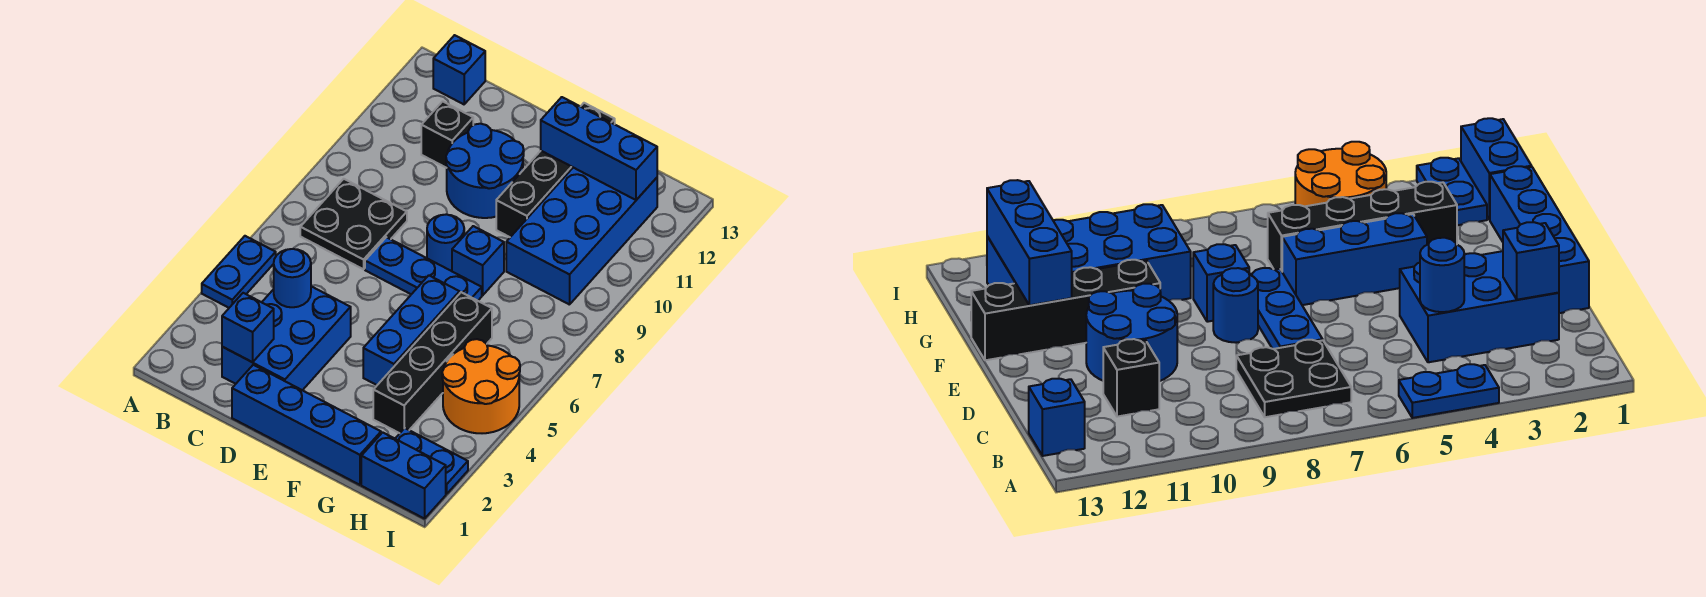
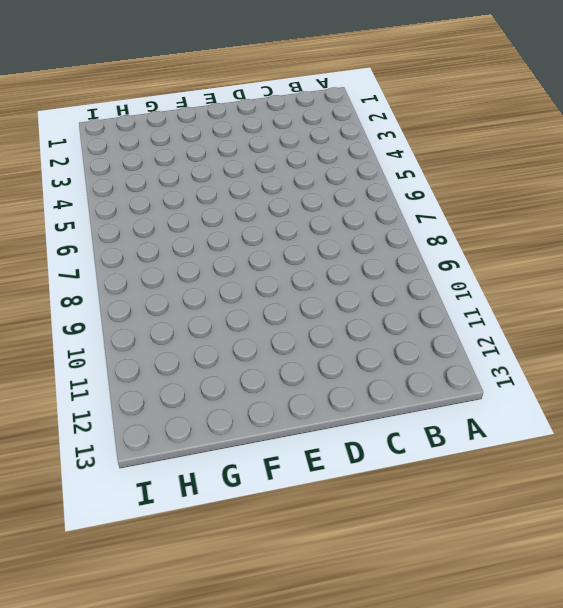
none -> blue 1x2 plate [202,236,276,308]
none -> black 2x2 plate [300,179,407,269]
none -> blue 1x1 brick [433,35,485,104]

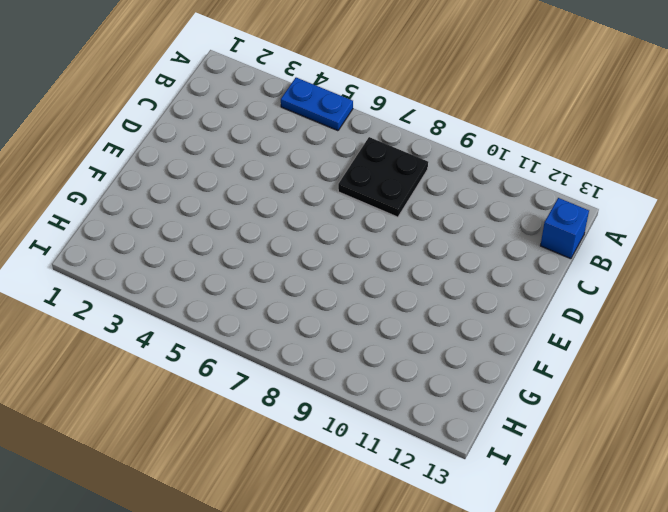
none -> blue 2x3 brick [222,286,351,390]
none -> black 1x1 brick [421,101,473,168]
none -> blue 1x4 brick [232,365,381,485]

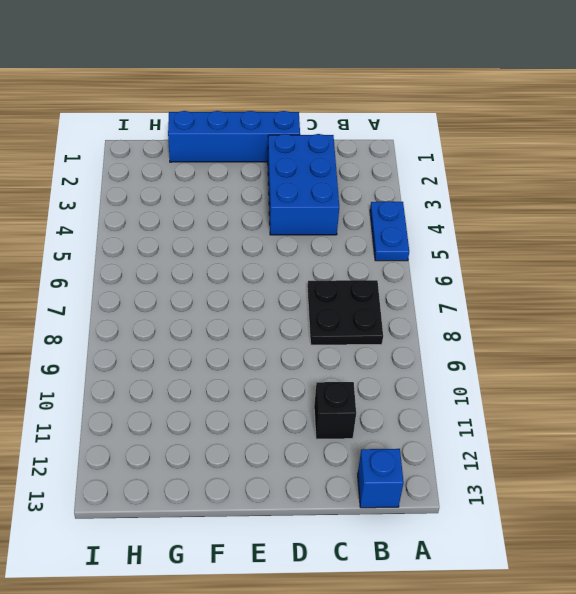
none -> blue 1x3 plate [365,237,482,301]
none -> blue 2x2 round brick [446,124,524,218]
none -> blue 1x1 round brick [427,214,464,271]

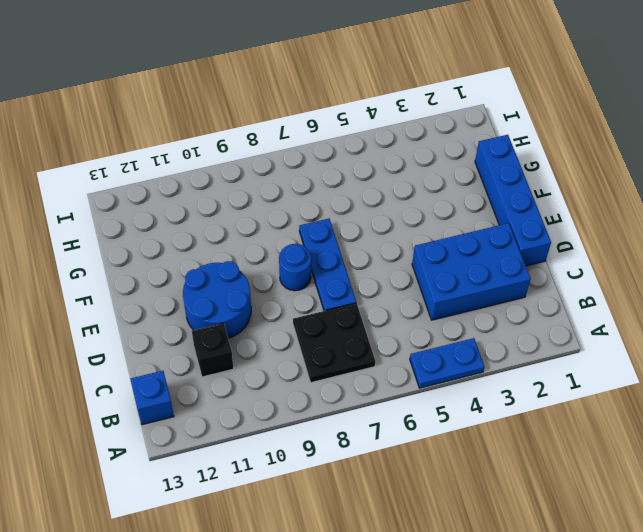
none -> blue 1x3 brick [363,275,460,385]
none -> blue 1x1 brick [452,226,504,295]
none -> black 1x4 brick [496,103,615,237]

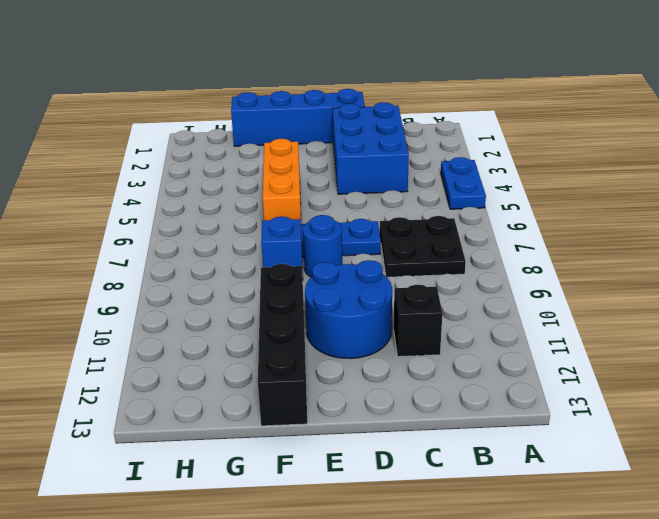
orange 1x3 brick [263,139,301,220] -> blue 1x3 brick [363,275,460,385]
none -> blue 1x1 brick [433,35,485,104]
none -> black 1x4 brick [373,292,492,433]
none -> blue 2x4 brick [506,168,657,305]

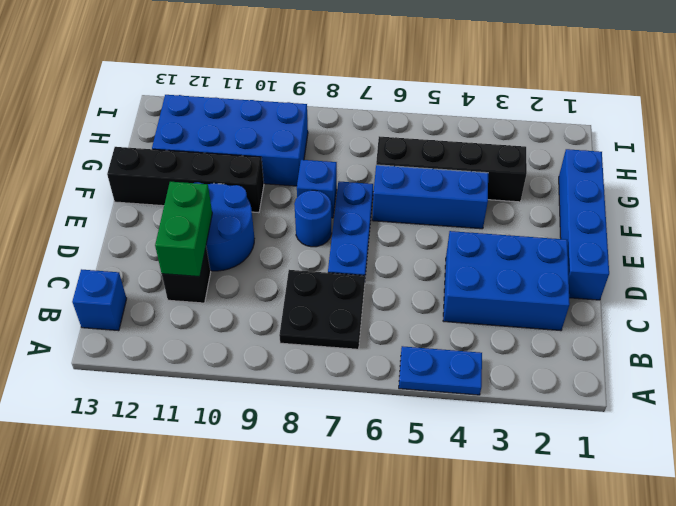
green 1x2 brick [155,182,212,277] -> none
none -> blue 1x2 brick [361,432,446,519]
none -> blue 1x2 plate [395,428,468,494]
none -> orange 2x2 round brick [442,339,520,433]

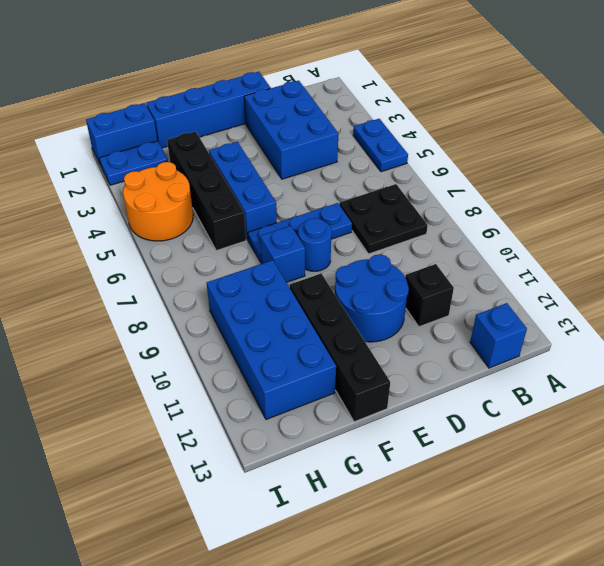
none -> blue 1x1 brick [222,293,274,362]
none -> blue 1x1 round brick [274,249,311,307]
none -> blue 1x3 brick [541,97,657,200]

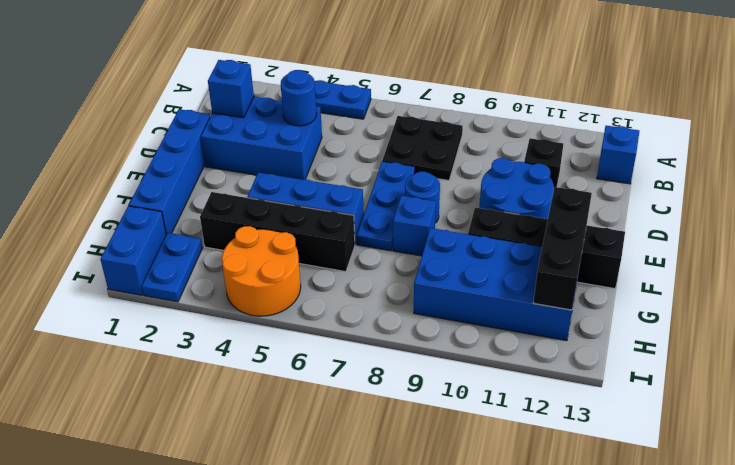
black 1x3 brick [533,187,592,310] -> blue 1x3 brick [541,97,657,200]

